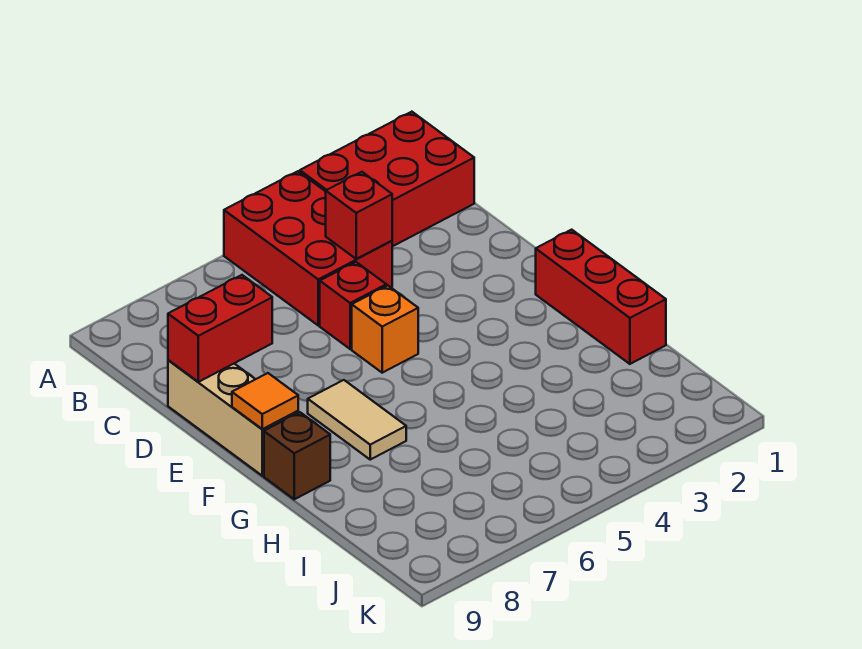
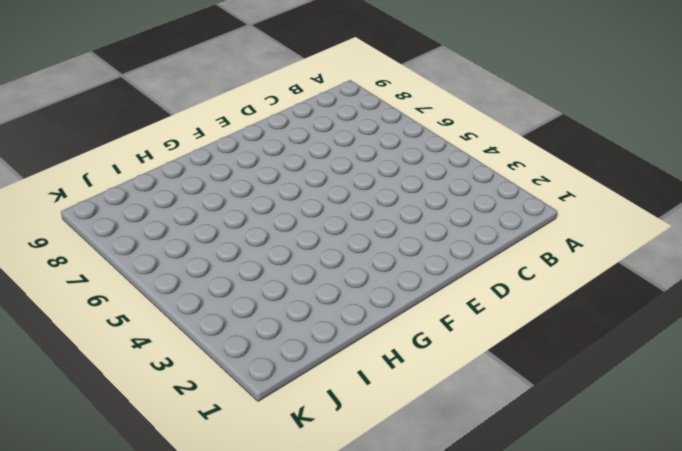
none -> red 2x3 brick [300,112,474,247]
none -> red 2x3 brick [224,171,392,325]

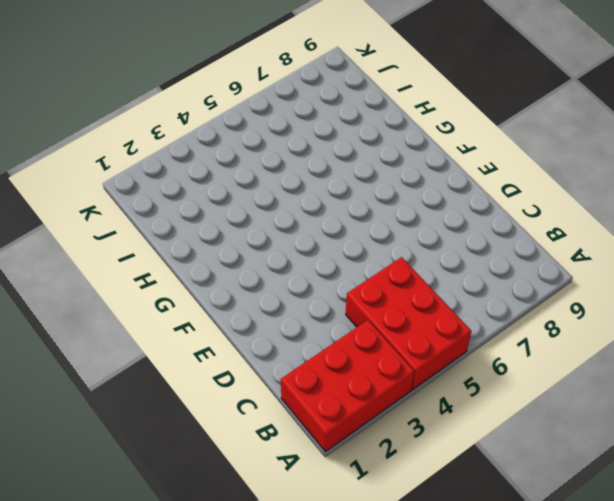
none -> red 1x1 brick [320,262,386,349]
none -> tan 1x3 brick [168,360,298,476]

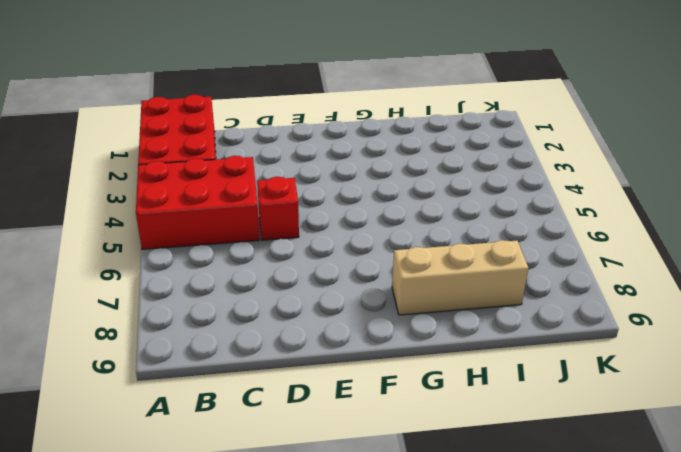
tan 1x3 brick [392,240,529,315] -> tan 1x3 brick moved to [168,360,298,476]
none -> orange 1x1 brick [352,286,418,373]
none -> red 1x3 brick [536,230,666,364]

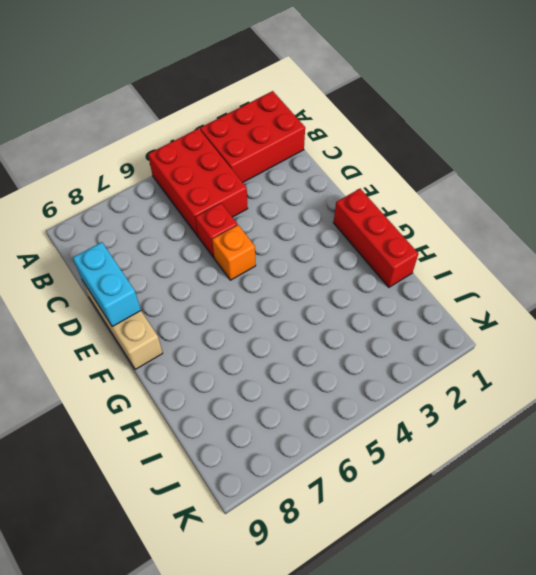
cyan 1x2 brick [73,242,141,327] -> red 1x2 brick [168,275,272,382]
none -> tan 1x2 tile [308,380,406,460]
none -> brown 1x1 brick [264,412,330,499]

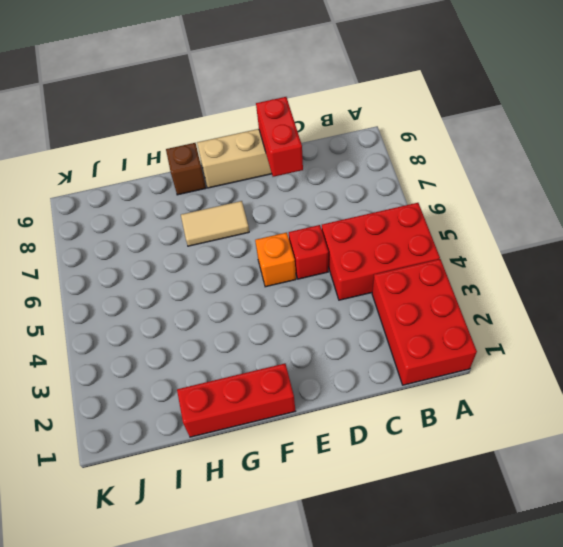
none -> red 1x1 brick [326,172,392,259]
none -> orange 1x1 tile [232,373,298,429]

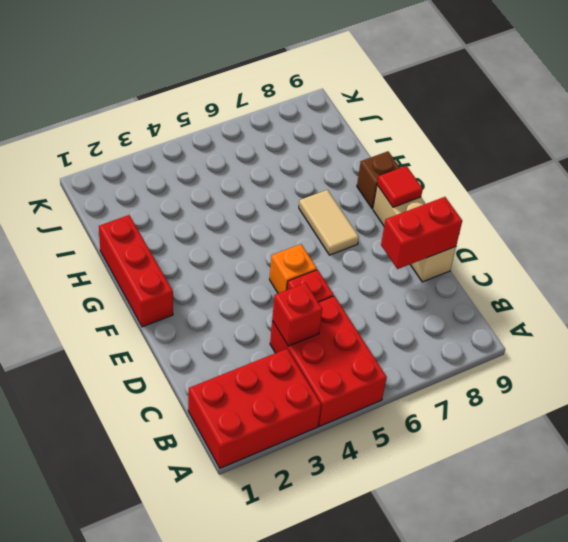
red 1x1 tile [377,166,423,207] -> orange 1x1 tile [232,373,298,429]

